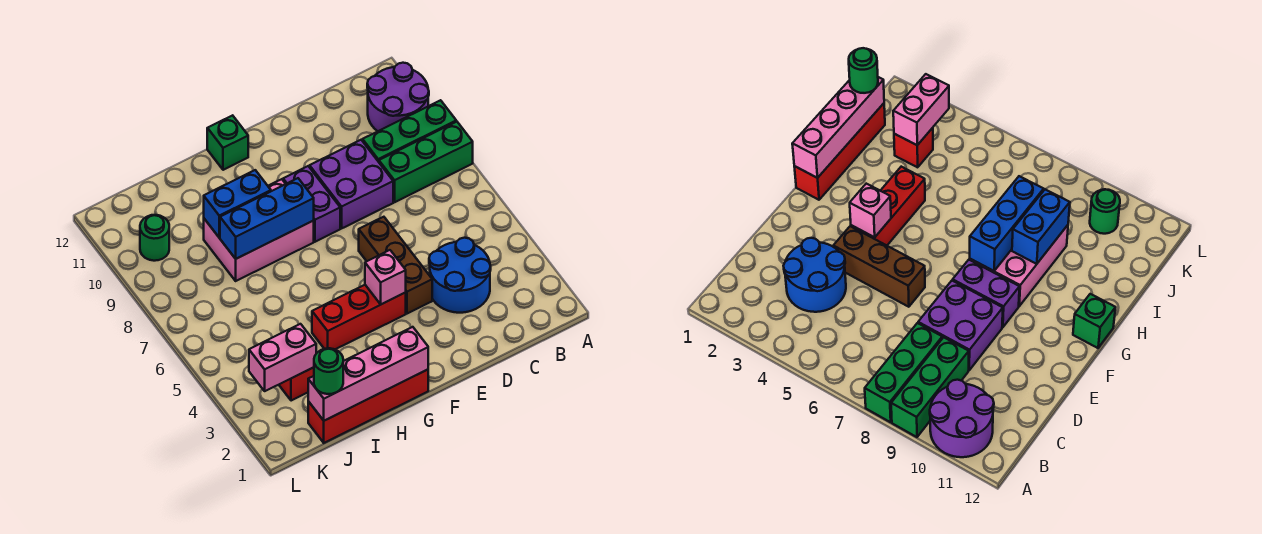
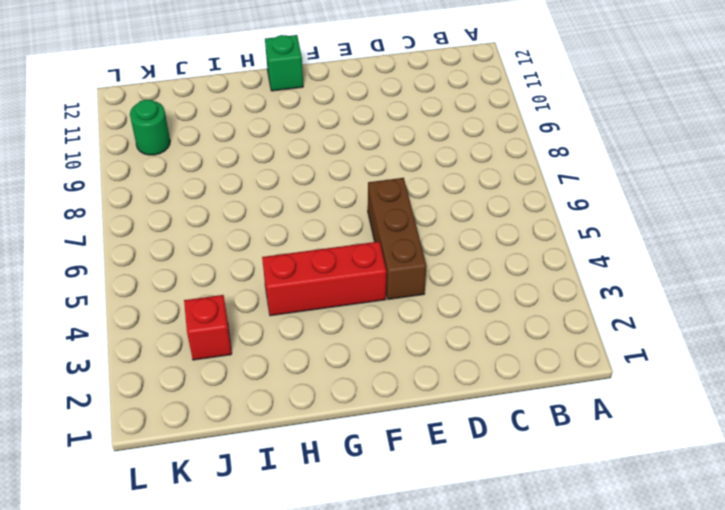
none -> green 1x3 brick [379,122,473,202]
none -> green 1x3 brick [363,100,456,162]
none -> purple 2x2 round brick [367,63,429,131]

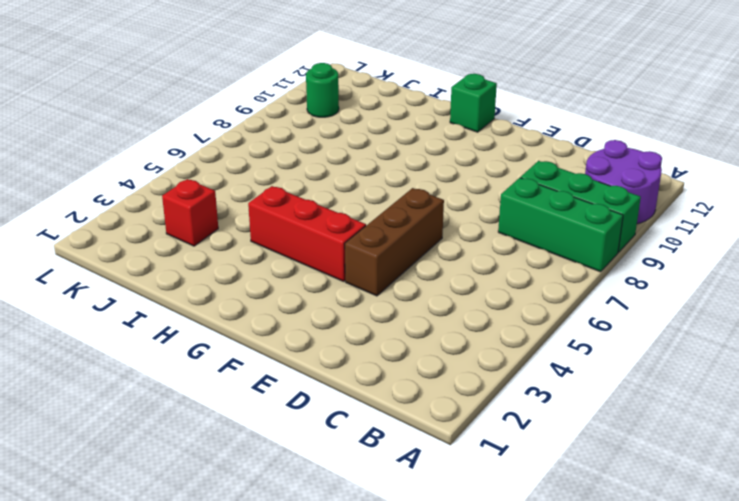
none -> blue 2x2 round brick [429,238,491,313]
none -> purple 2x2 brick [310,140,393,228]
none -> purple 1x2 brick [283,166,340,242]

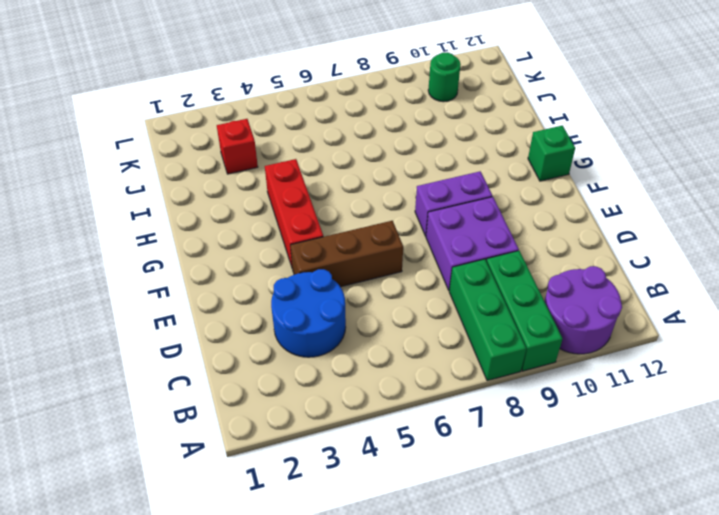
none -> red 1x4 brick [308,370,428,443]
none -> pink 2x3 brick [204,179,314,281]
none -> pink 1x1 brick [365,250,406,304]

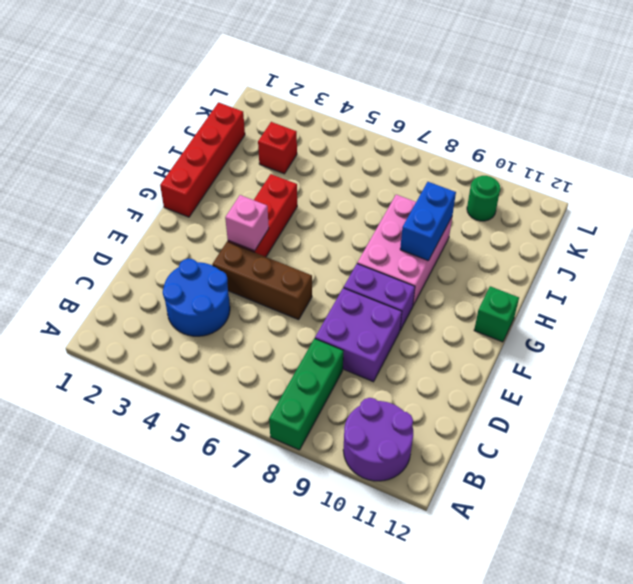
none -> green 1x3 brick [363,100,456,162]
none -> pink 1x4 brick [308,327,428,421]
none -> blue 1x3 brick [220,178,314,259]

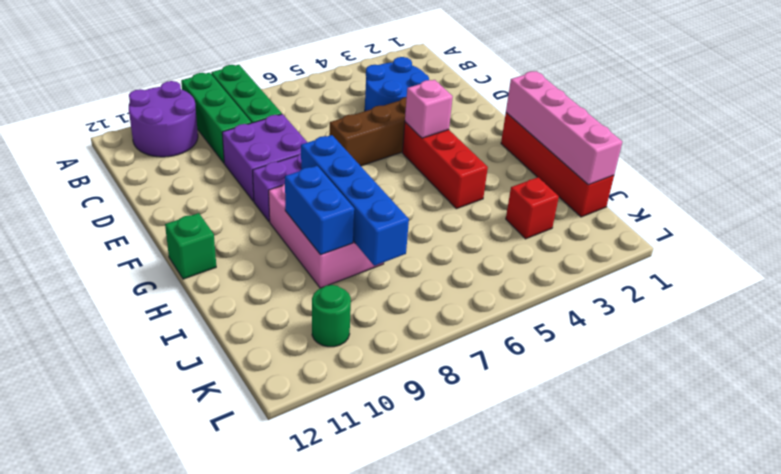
blue 1x4 brick [301,135,409,266] -> blue 1x3 brick [220,178,314,259]
none -> pink 1x2 brick [249,324,316,391]
none -> green 1x1 round brick [314,348,343,394]

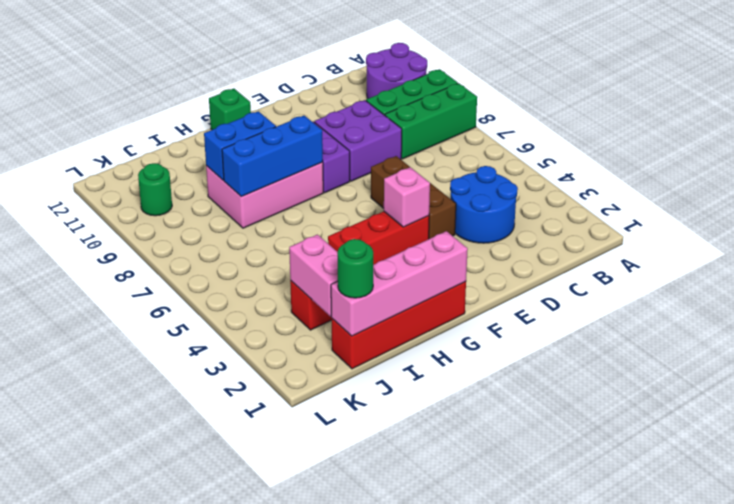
pink 1x2 brick [289,235,338,317] -> pink 1x2 brick turned to [249,324,316,391]

